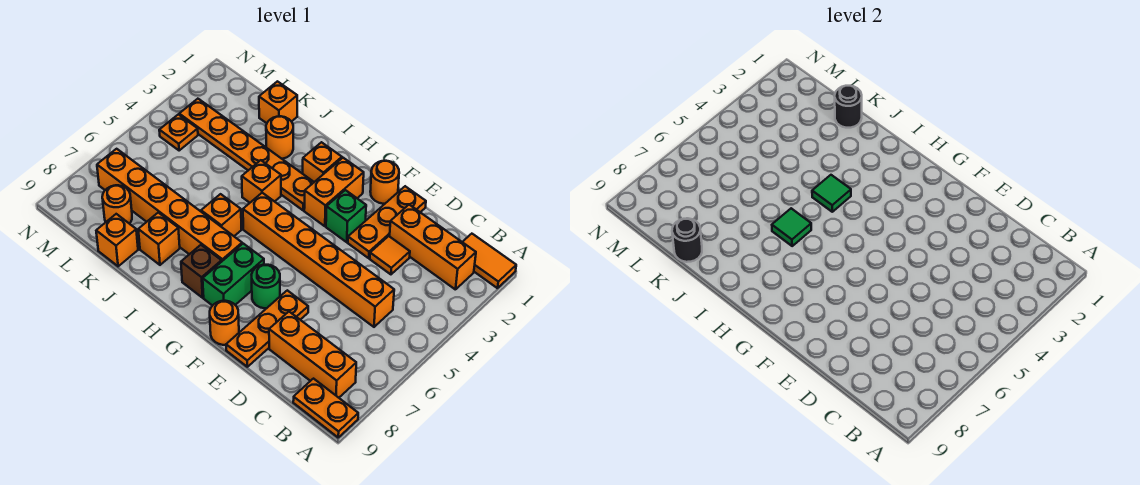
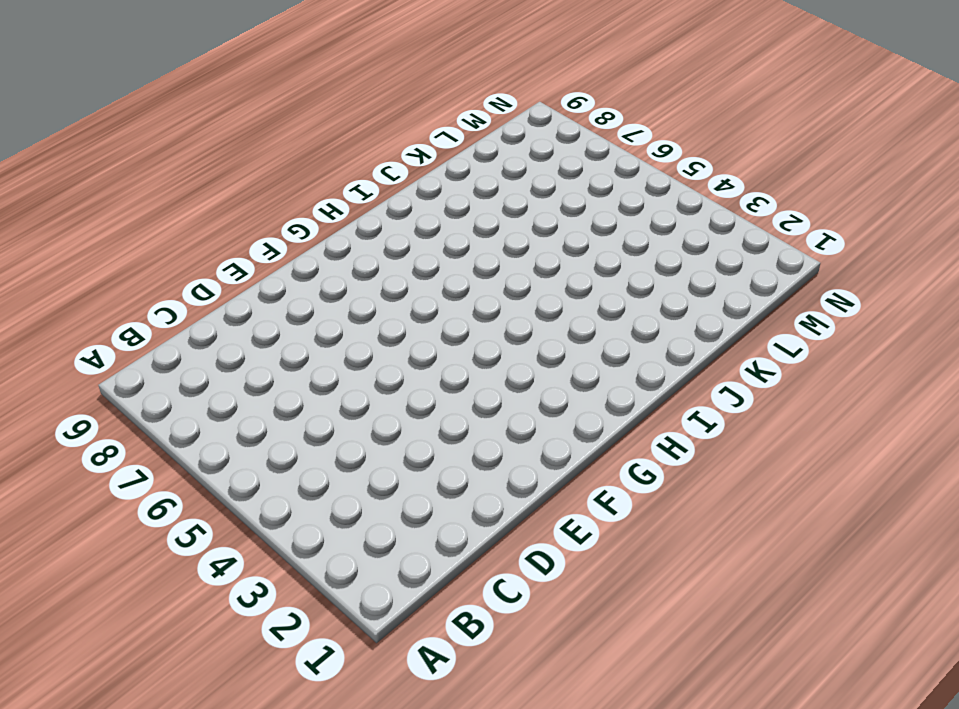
none -> orange 1x2 tile [463,234,516,288]
none -> orange 1x2 plate [293,379,358,437]
none -> orange 1x3 brick [390,205,476,290]
none -> orange 1x3 brick [269,312,356,398]

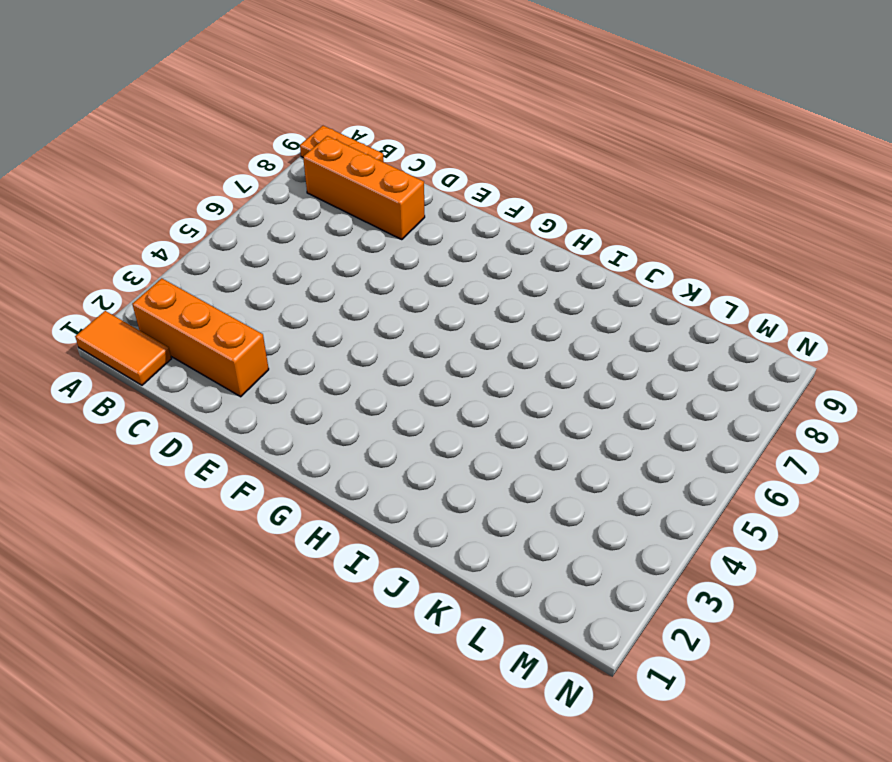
none -> orange 1x6 brick [243,193,394,327]
none -> orange 1x1 tile [370,236,410,274]
none -> orange 1x3 plate [348,186,426,258]
none -> orange 1x3 plate [226,290,308,367]

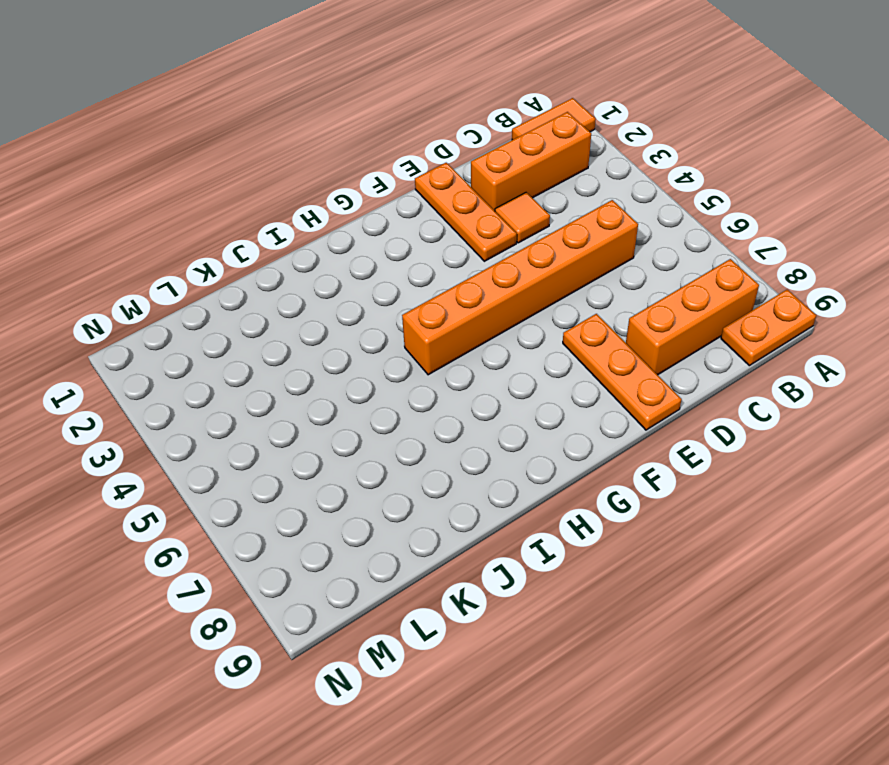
none -> orange 1x1 round brick [370,161,399,204]
none -> green 1x1 brick [326,190,366,242]
none -> green 1x1 round brick [252,265,280,308]
none -> orange 1x1 round brick [210,301,239,345]

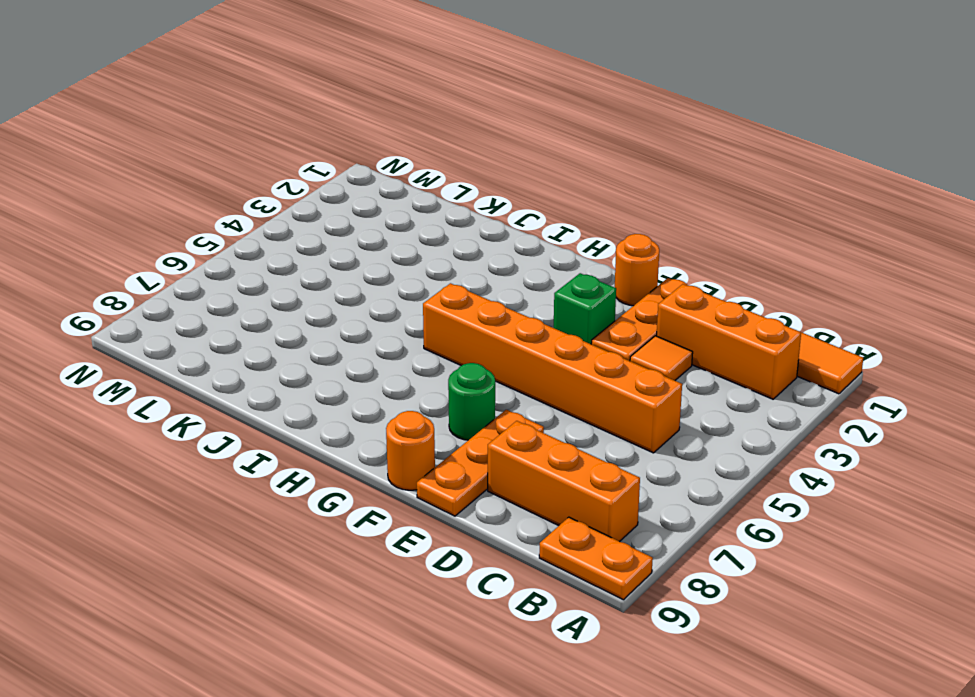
none -> orange 1x2 brick [304,158,364,226]
none -> green 1x2 brick [203,244,264,306]
none -> orange 1x1 brick [303,142,342,182]
none -> orange 1x6 plate [179,99,314,211]

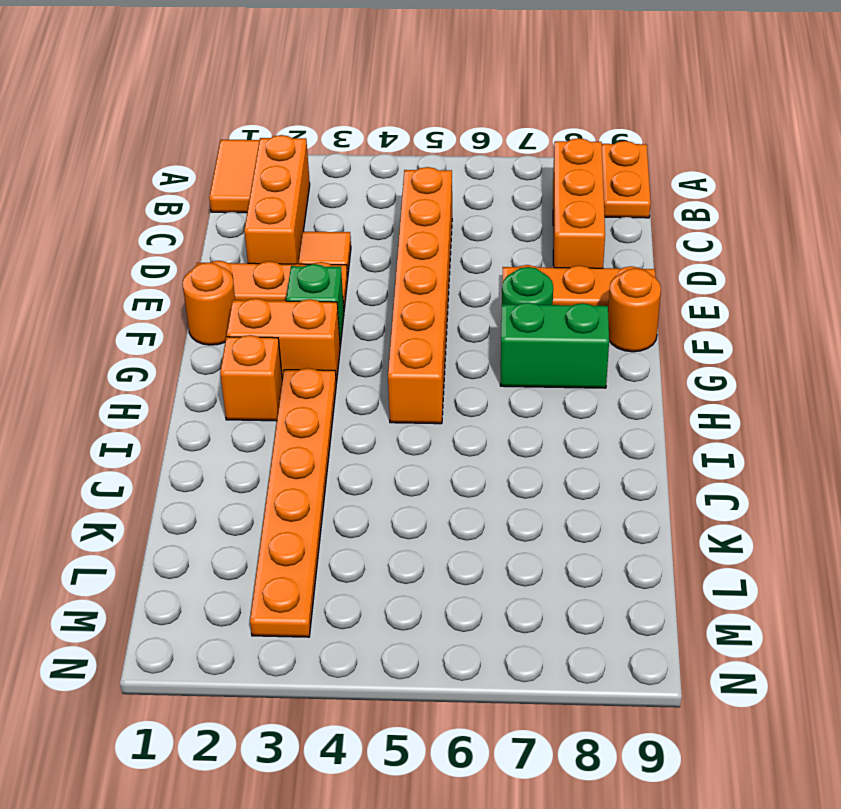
none -> orange 1x6 brick [97,149,242,261]
none -> brown 1x1 brick [181,245,222,298]
none -> orange 1x1 brick [242,160,281,203]
none -> orange 1x1 brick [201,194,241,236]

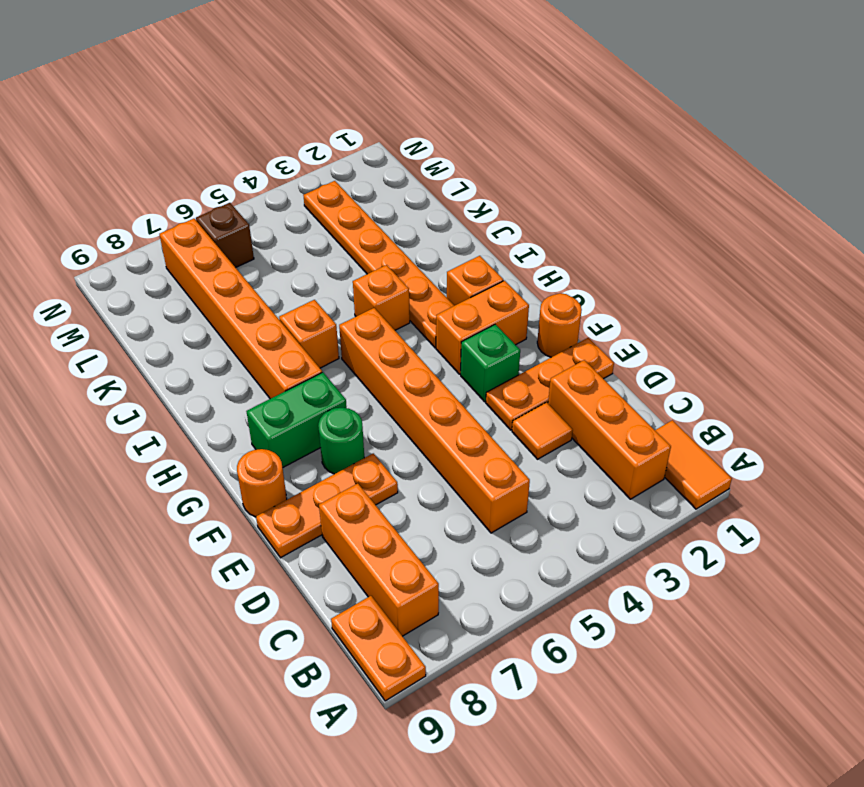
brown 1x1 brick [196,203,254,268] -> brown 1x1 brick moved to [181,245,222,298]
none -> orange 1x1 round brick [266,116,293,159]
none -> orange 1x1 brick [138,213,180,265]
none -> orange 1x1 brick [259,81,297,123]
none -> orange 1x1 brick [96,214,138,266]

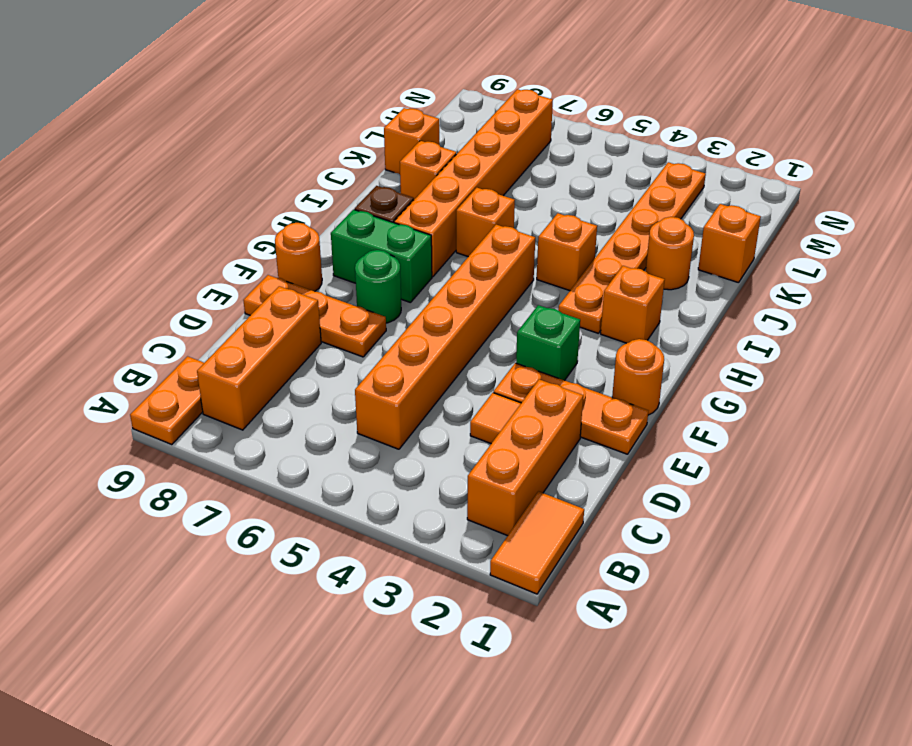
none -> orange 1x2 brick [304,158,364,226]
none -> orange 1x1 round brick [102,185,132,224]
none -> orange 1x1 plate [159,114,198,151]
none -> green 1x1 tile [812,175,851,212]

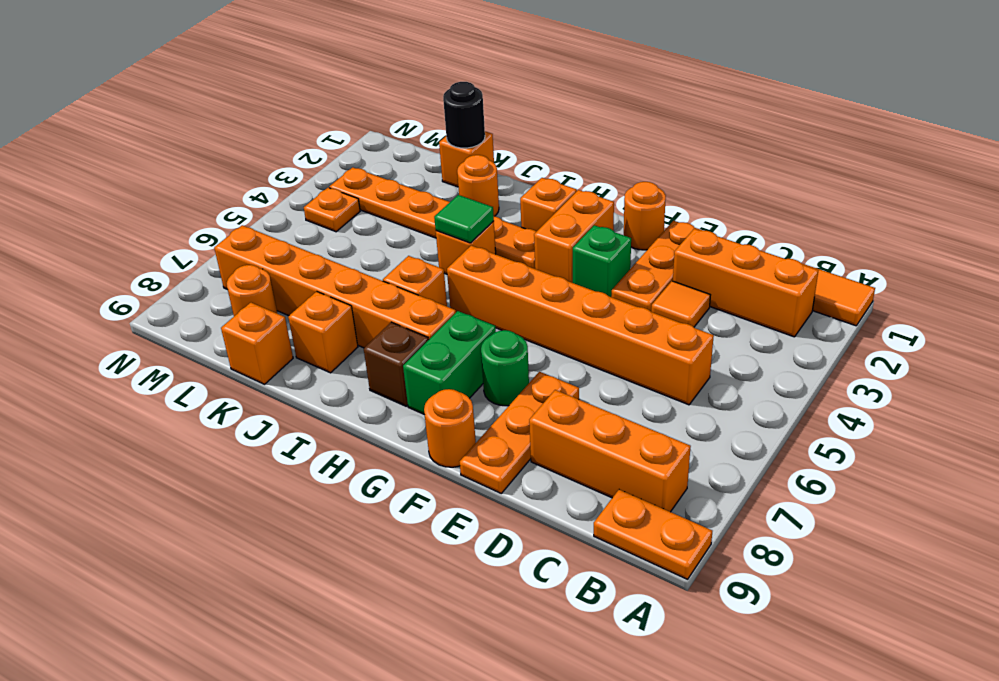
none -> green 1x1 tile [772,208,811,246]
none -> black 1x1 round brick [672,218,702,262]

